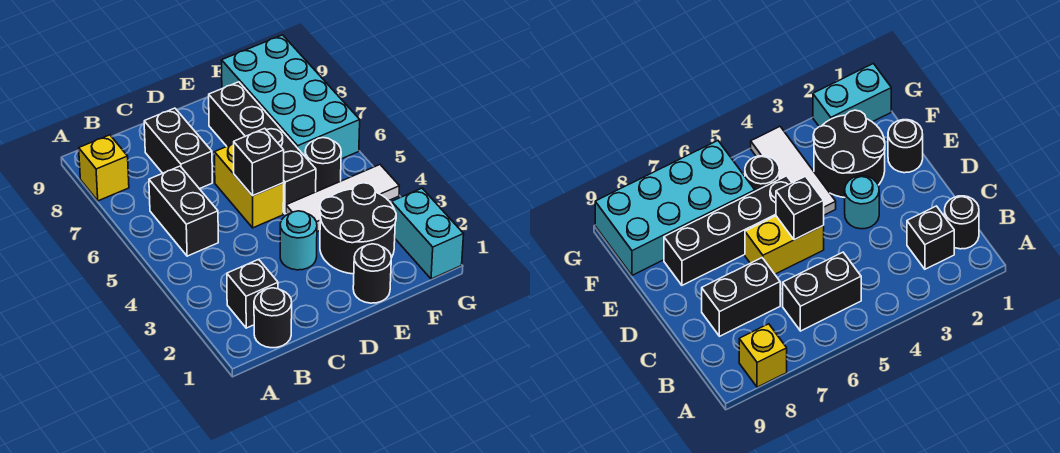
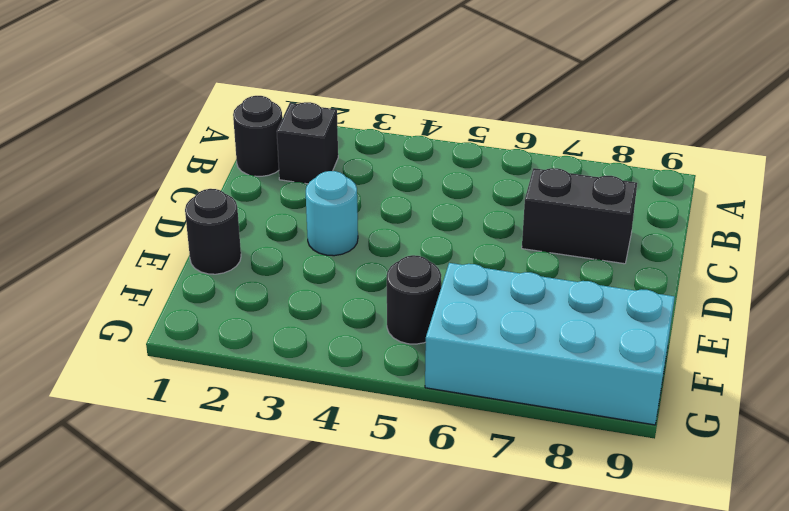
none -> yellow 1x1 brick [79,135,129,201]
none -> black 1x2 brick [149,166,218,256]
none -> yellow 1x2 brick [214,143,284,228]

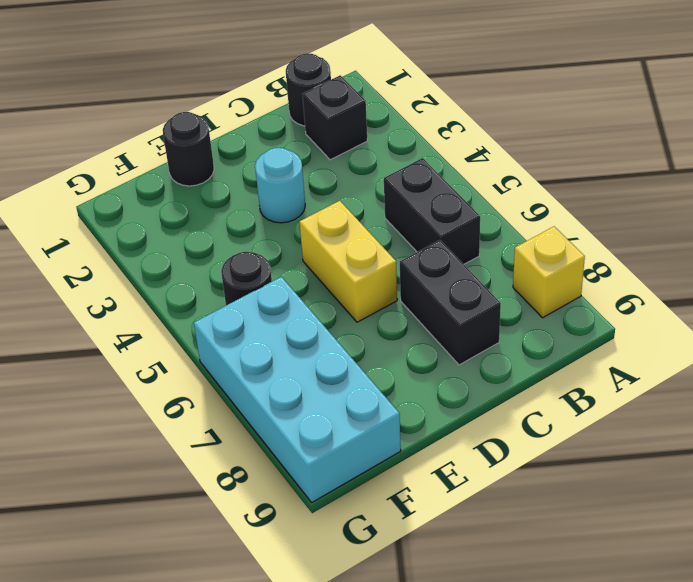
none -> black 2x2 round brick [320,183,396,274]
none -> white 1x3 tile [286,165,399,232]
none -> black 1x4 brick [209,82,316,214]

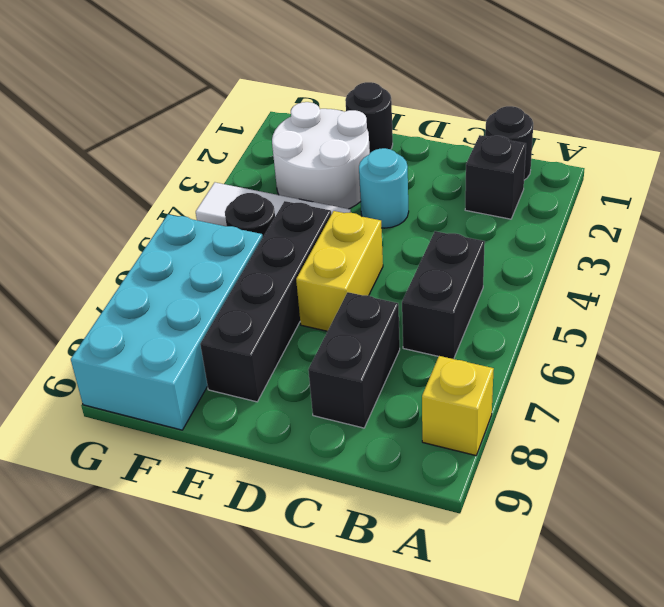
white 2x2 round brick [272,102,370,209] -> black 2x2 round brick [320,183,396,274]
none -> cyan 1x2 brick [392,188,464,279]
none -> black 1x1 brick [234,128,284,196]

